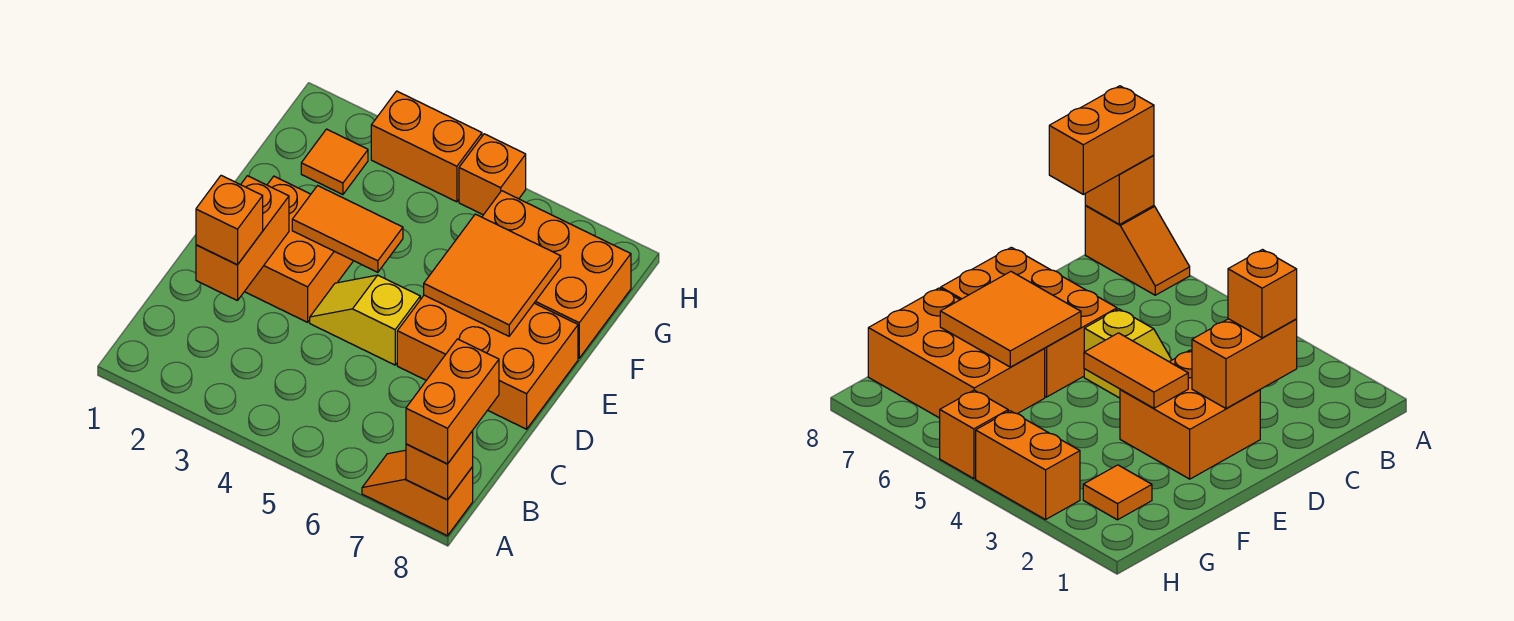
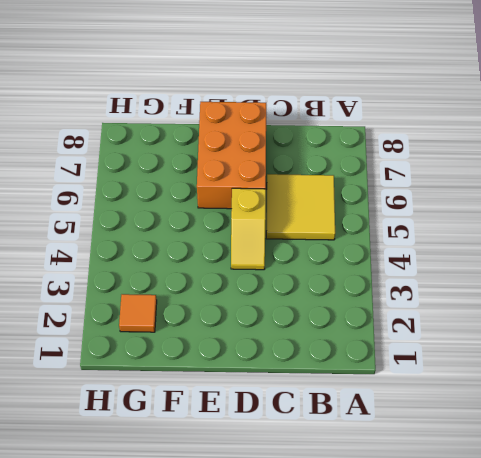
yellow 2x2 tile [266,174,335,240] -> none
none -> orange 1x2 slope [362,450,473,536]
none -> orange 2x2 brick [244,176,353,322]
none -> orange 2x3 brick [482,191,631,358]

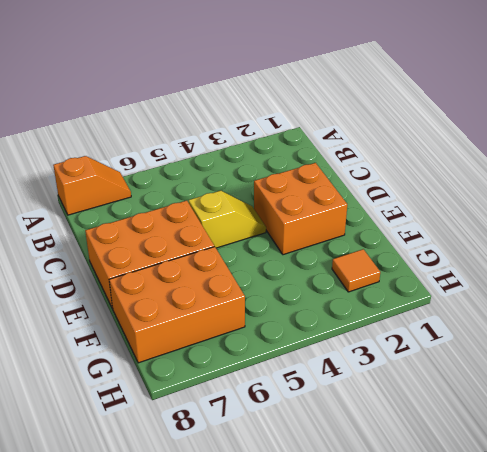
none -> orange 1x2 brick [371,91,482,202]
none -> orange 1x1 brick [459,134,526,215]
none -> orange 1x1 brick [406,431,473,500]

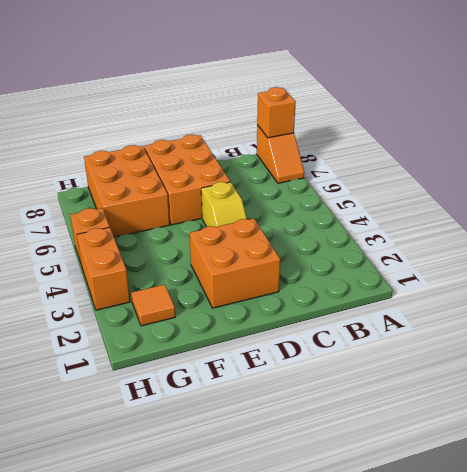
none -> orange 1x2 brick [196,176,289,301]
none -> orange 1x2 tile [292,186,403,272]
none -> orange 2x2 tile [424,214,561,336]

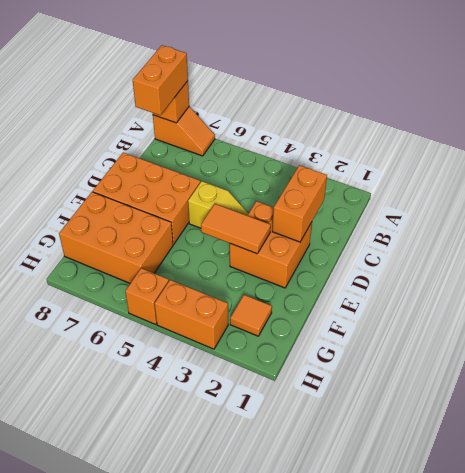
none -> orange 2x2 tile [424,214,561,336]
none -> orange 1x1 brick [196,175,263,265]

